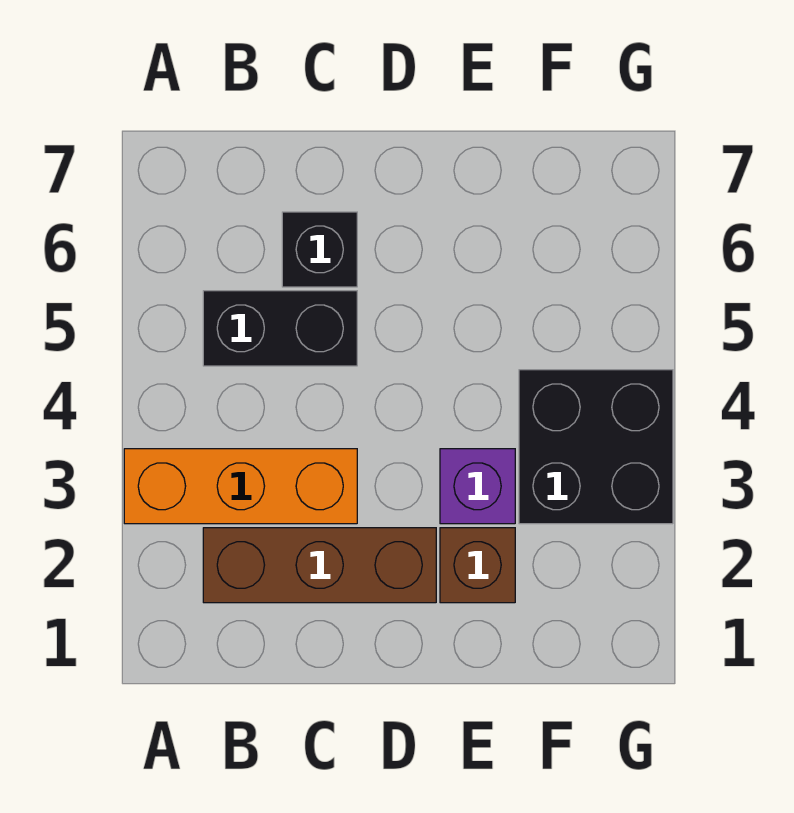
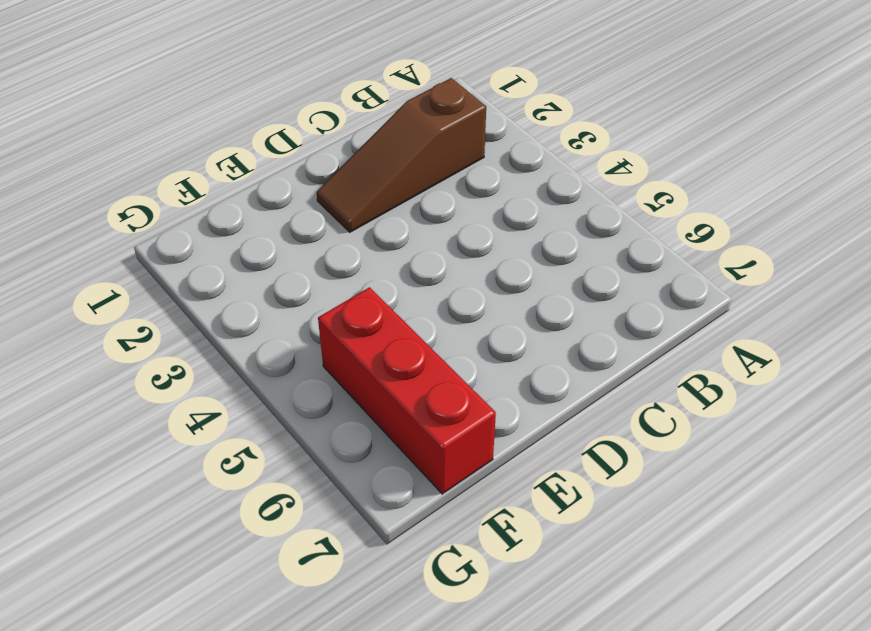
brown 1x3 slope [316,78,486,232] -> brown 1x3 brick [203,528,436,603]
red 1x3 brick [318,287,496,494] -> none
none -> orange 1x3 brick [124,449,357,524]
none -> black 1x2 brick [203,291,357,366]

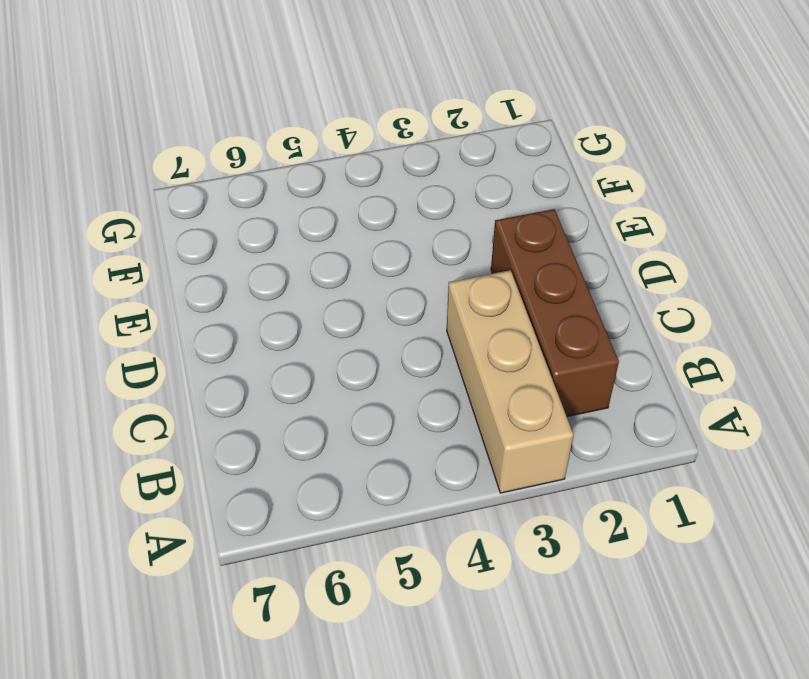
tan 1x3 brick [447,270,573,493] -> orange 1x3 brick [124,449,357,524]
none -> black 1x2 brick [203,291,357,366]
none -> black 1x1 brick [282,212,357,287]

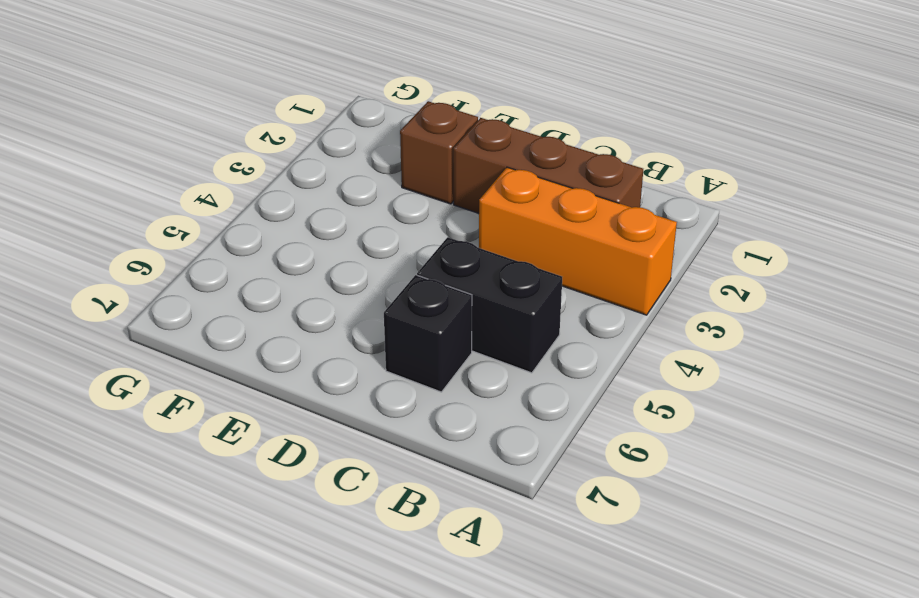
none -> purple 1x1 brick [440,449,515,524]
none -> black 2x2 brick [519,370,673,524]

